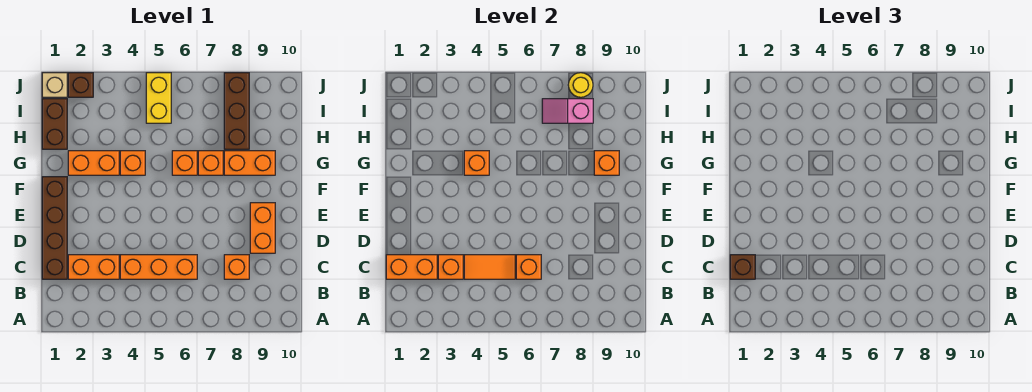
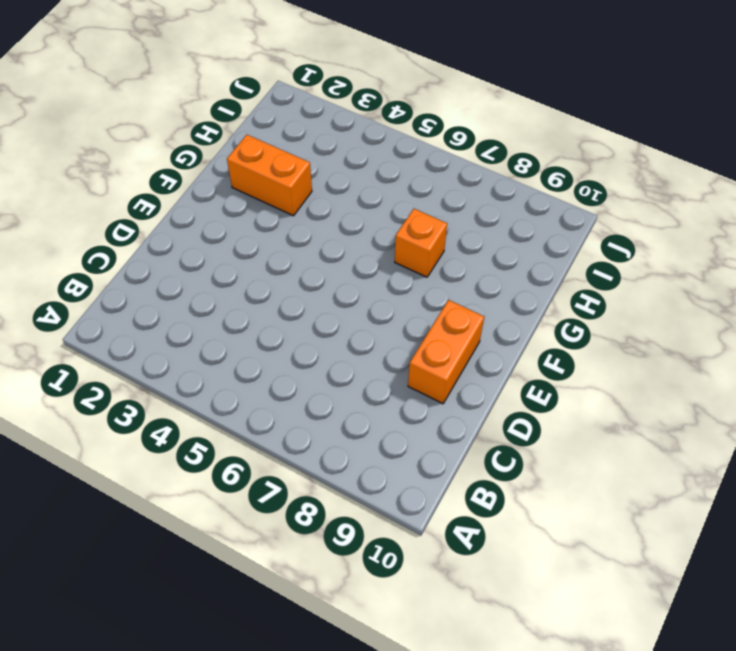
none -> brown 1x4 brick [42,177,67,279]
none -> orange 1x2 brick [68,255,119,279]
none -> orange 1x3 brick [120,255,197,279]

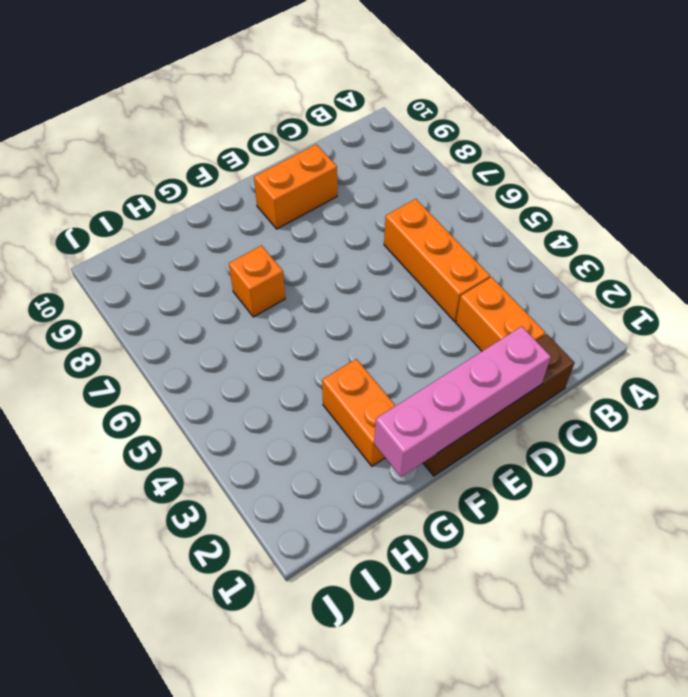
pink 1x4 brick [375,326,551,477] -> none
none -> orange 1x1 brick [224,255,249,279]
none -> orange 1x1 brick [120,151,145,175]
none -> orange 1x1 brick [172,151,197,175]

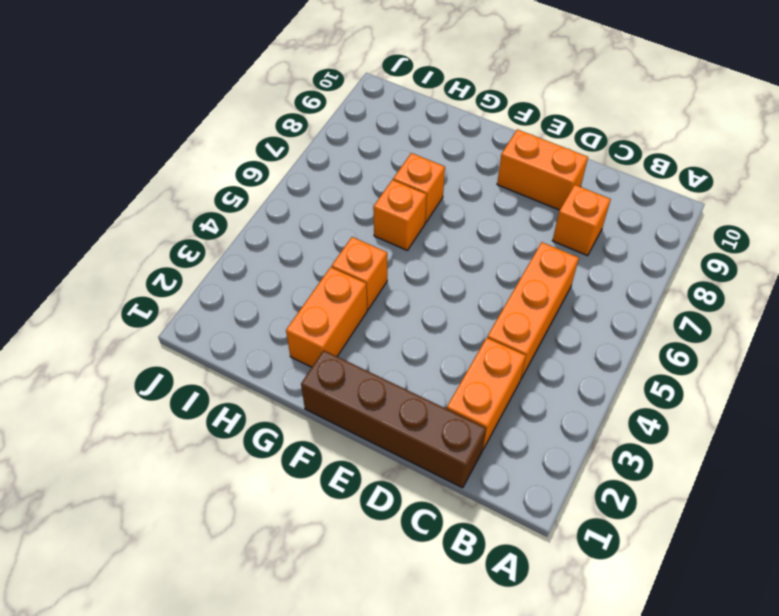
none -> orange 1x2 brick [224,151,275,175]
none -> brown 1x2 brick [42,99,67,149]
none -> brown 1x3 brick [224,73,249,149]

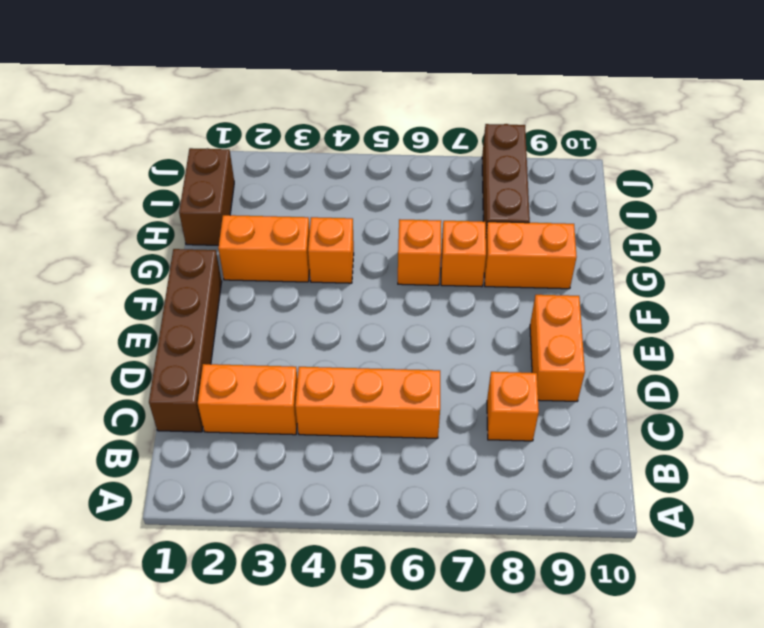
none -> yellow 1x2 brick [146,73,171,123]
none -> tan 1x1 brick [42,73,67,97]
none -> brown 1x1 brick [68,73,93,97]

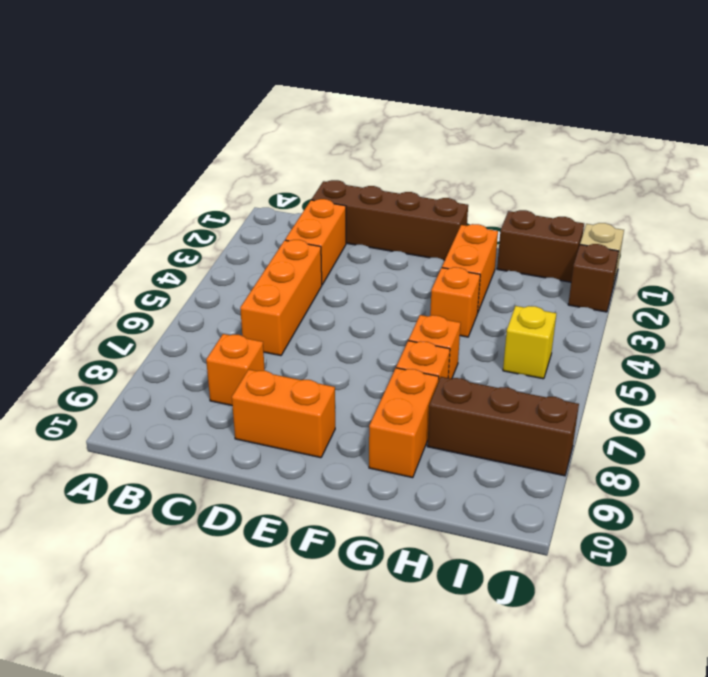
yellow 1x1 brick [503,306,556,379] -> yellow 1x2 brick [146,73,171,123]
none -> orange 1x2 brick [386,255,437,279]
none -> orange 1x1 brick [438,255,463,279]
none -> orange 1x2 tile [464,255,515,279]

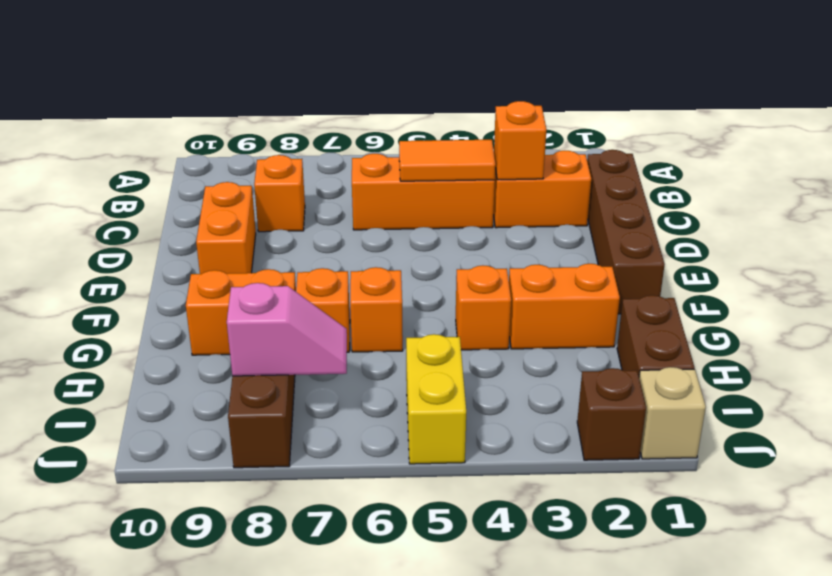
none -> orange 1x2 brick [386,255,437,279]
none -> orange 1x1 brick [516,255,541,279]
none -> orange 1x1 brick [464,151,489,175]

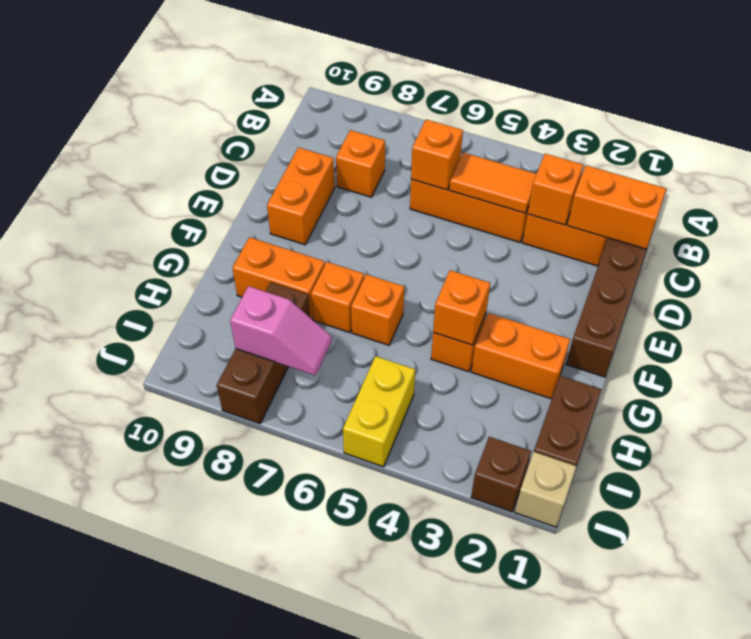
none -> orange 1x1 brick [594,151,619,175]
none -> yellow 1x1 round brick [568,73,593,97]
none -> brown 1x1 brick [730,255,755,279]

